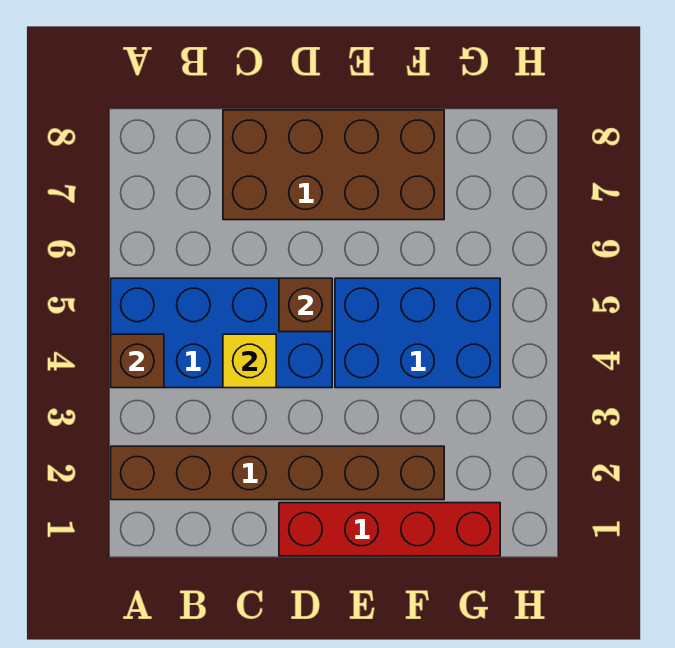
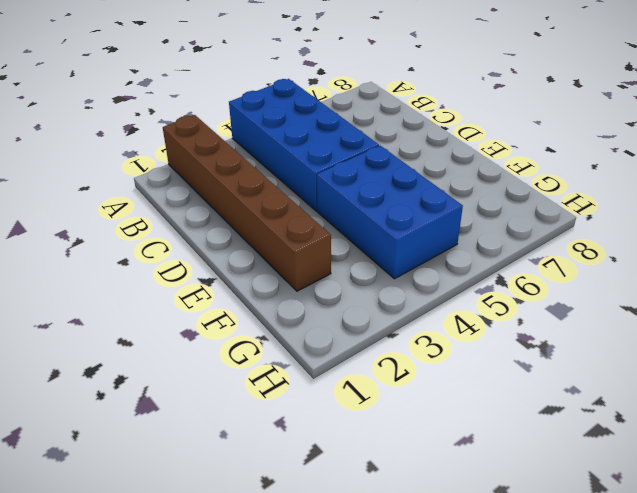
none -> brown 2x4 brick [223,110,444,220]
none -> red 1x4 brick [279,503,500,556]

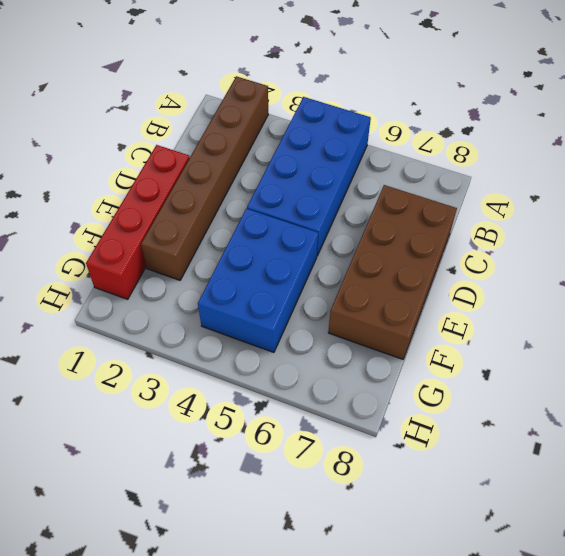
none -> brown 1x1 brick [111,334,164,388]
none -> yellow 1x1 brick [223,334,276,388]

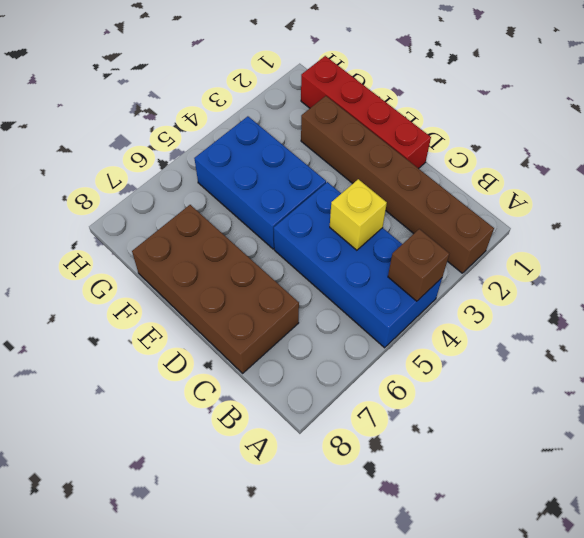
none -> brown 1x1 brick [279,278,332,332]

